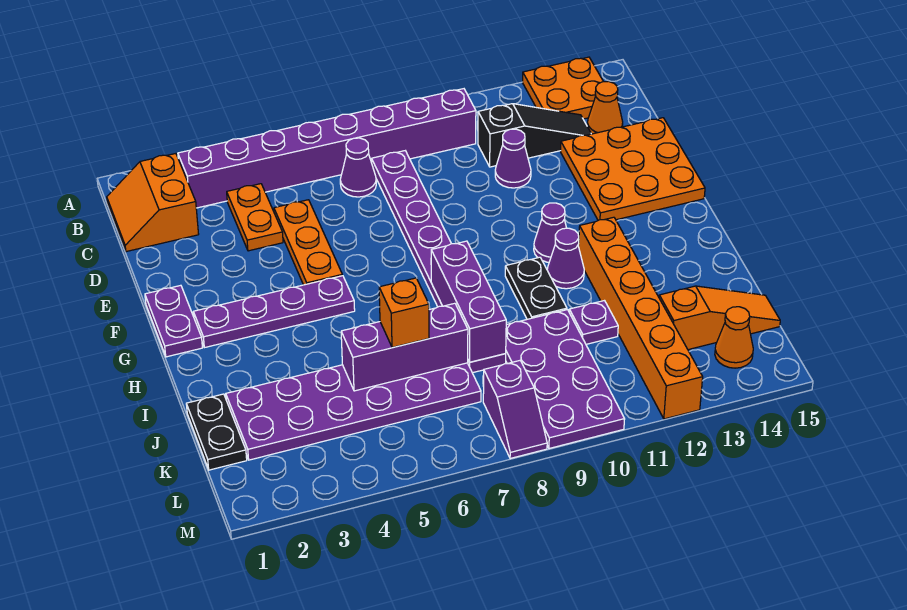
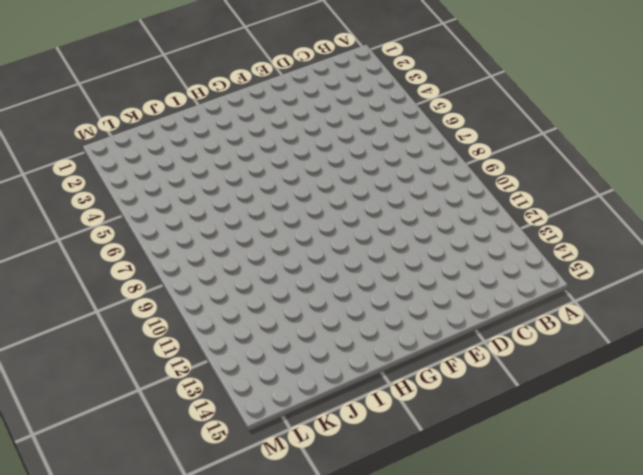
none -> orange 2x2 plate [523,57,603,119]
none -> orange 2x2 slope [107,154,199,252]
none -> purple 1x8 brick [178,89,476,208]

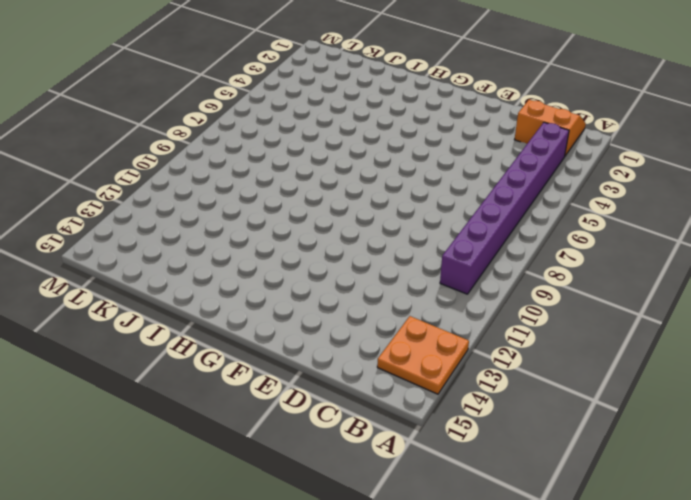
none -> orange 1x2 plate [227,184,283,251]
none -> purple 1x1 cone [340,138,376,197]
none -> purple 1x8 plate [372,151,506,373]

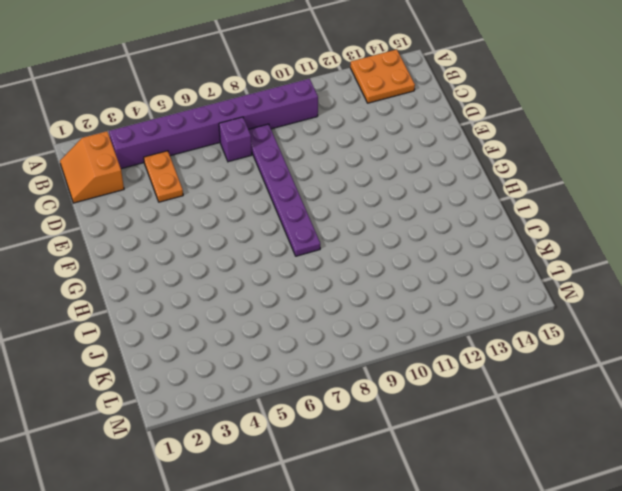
purple 1x1 brick [219,117,252,162] -> purple 1x1 cone [340,138,376,197]
purple 1x6 plate [249,124,320,256] -> purple 1x8 plate [372,151,506,373]
none -> black 1x3 slope [478,104,591,167]
none -> orange 1x1 cone [587,81,623,134]
none -> orange 1x3 plate [274,200,342,285]

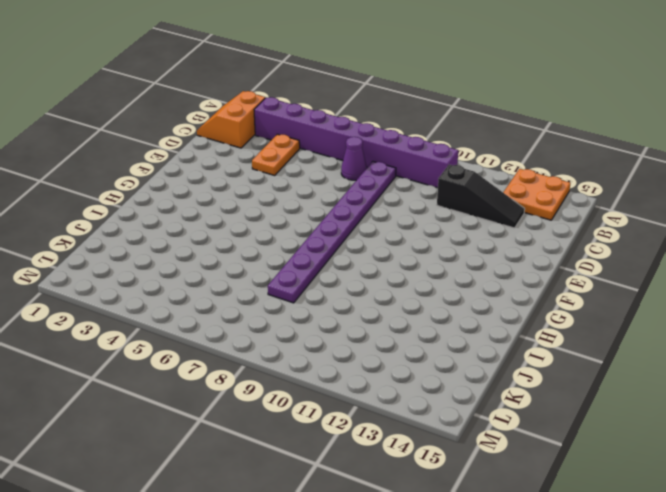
none -> orange 1x1 cone [587,81,623,134]
none -> orange 1x3 plate [274,200,342,285]
none -> purple 1x1 cone [495,129,531,188]

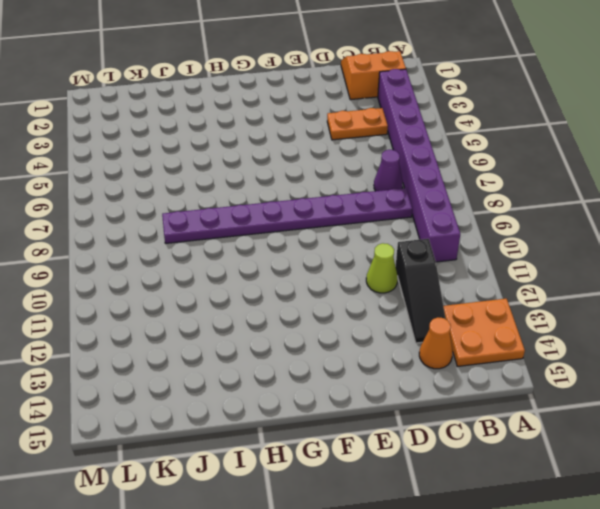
lime 1x1 cone [366,243,398,293] -> purple 1x1 cone [495,129,531,188]
none -> orange 1x3 plate [274,200,342,285]
none -> orange 3x3 plate [561,118,705,220]
none -> purple 1x2 plate [145,285,202,357]

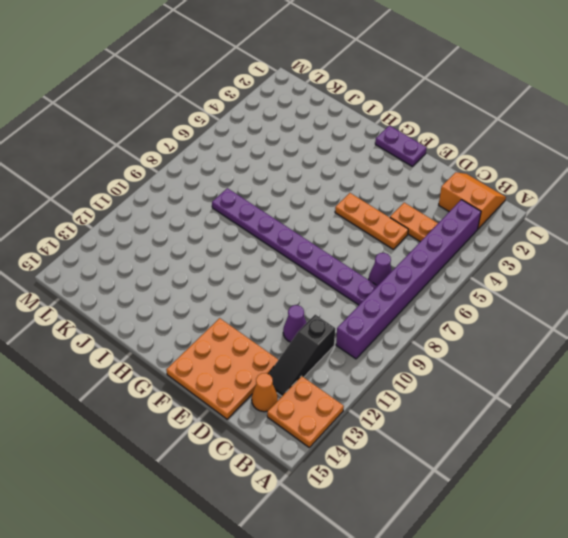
none -> purple 1x4 plate [193,276,355,347]
none -> purple 1x1 cone [534,203,566,262]
none -> black 1x2 plate [505,257,567,319]

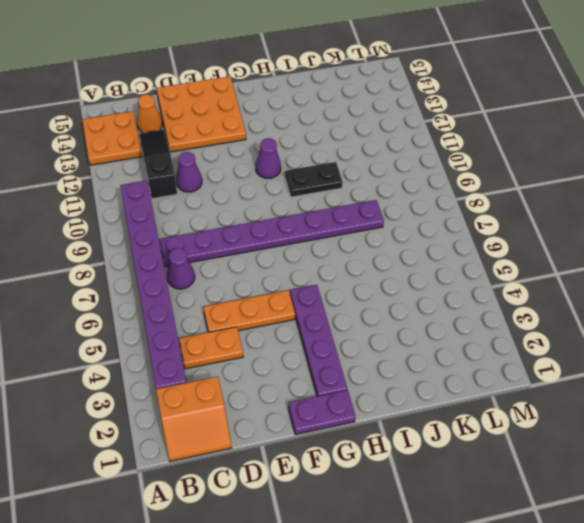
none -> purple 1x1 cone [547,228,584,289]
none -> orange 1x6 brick [579,217,703,419]
none -> black 1x2 plate [186,394,247,470]

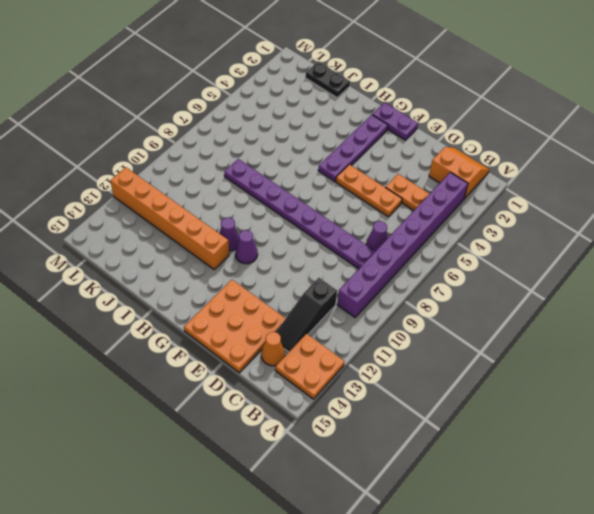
none -> purple 1x1 cone [495,129,531,188]
none -> black 1x2 plate [505,257,567,319]
none -> purple 2x6 plate [226,363,481,460]

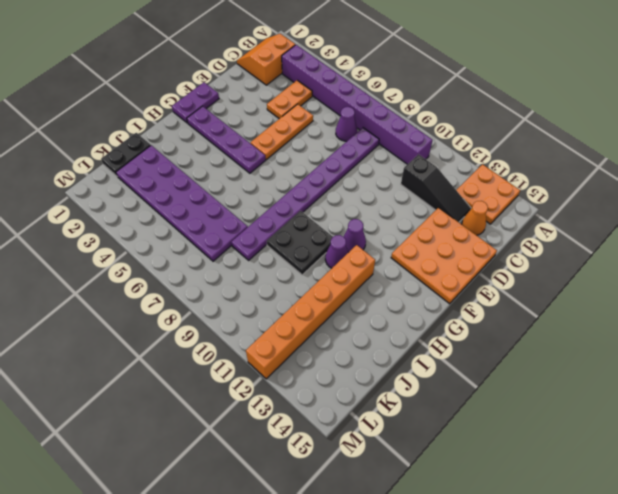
black 2x2 plate [267,211,333,275] -> black 1x2 plate [505,257,567,319]
none -> purple 1x1 cone [495,129,531,188]
none -> purple 2x4 plate [505,310,625,448]
none -> purple 1x1 plate [569,301,618,344]

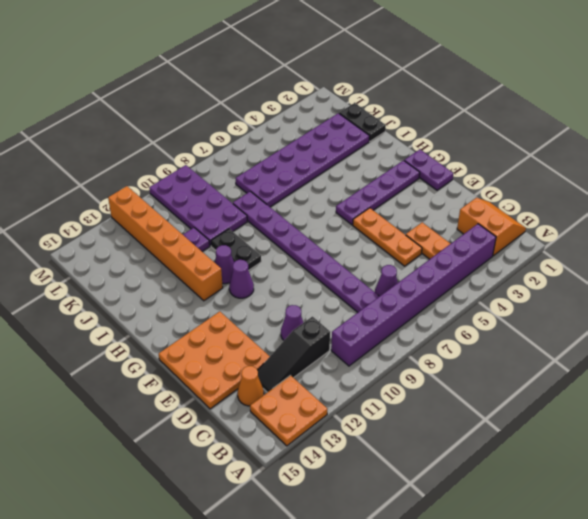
none -> orange 1x3 slope [659,286,780,350]
none -> purple 1x2 slope [483,360,547,459]
none -> orange 1x1 cone [715,307,753,368]

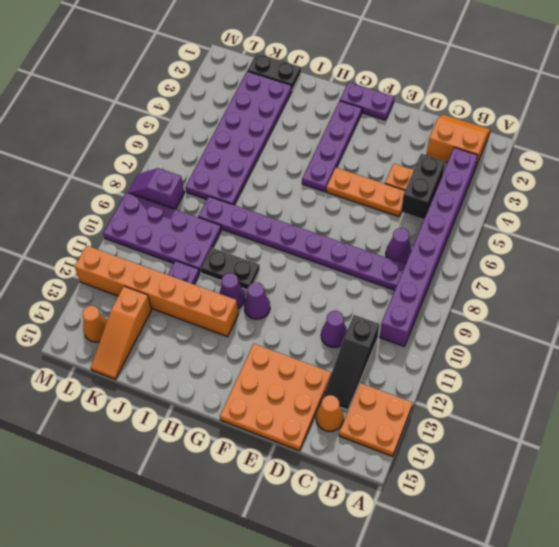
black 1x2 brick [401,154,445,219] -> none
none -> purple 1x3 brick [431,241,506,362]
none -> purple 1x3 brick [341,303,468,391]
none -> orange 1x1 brick [379,278,429,348]

